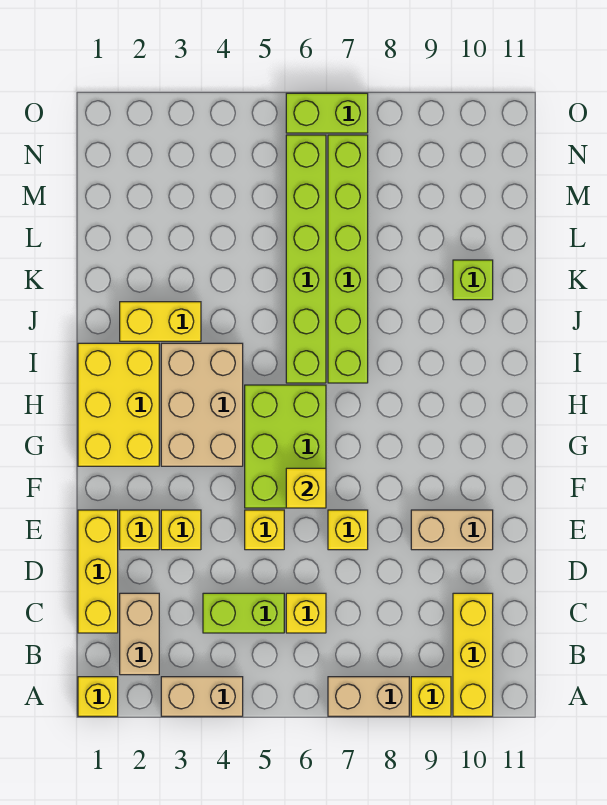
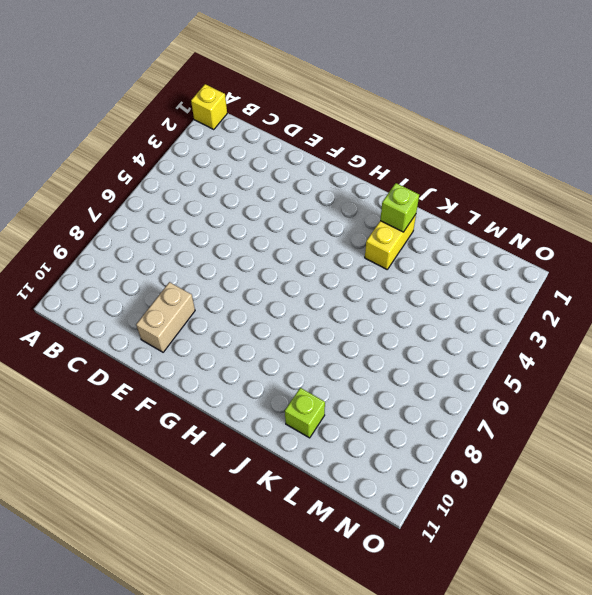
lime 1x1 brick [380,183,419,232] -> none
none -> tan 1x2 brick [161,677,243,716]
none -> tan 1x2 brick [328,677,409,716]
none -> yellow 1x1 brick [411,677,451,716]

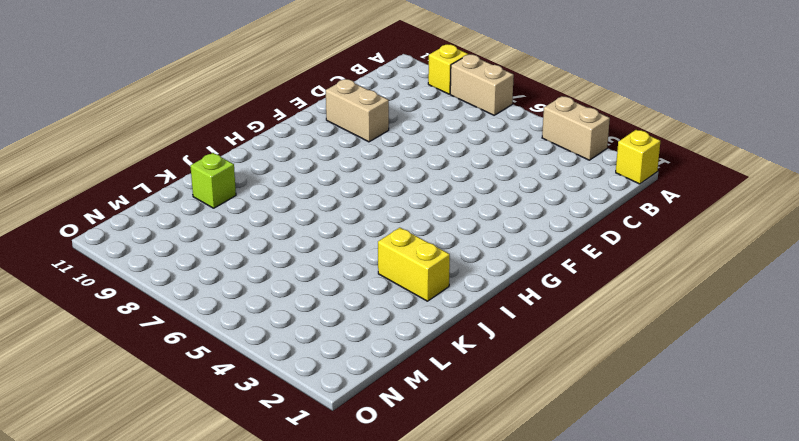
none -> yellow 1x3 brick [453,593,493,716]
none -> tan 1x2 brick [120,593,159,675]
none -> yellow 1x3 brick [78,510,118,633]

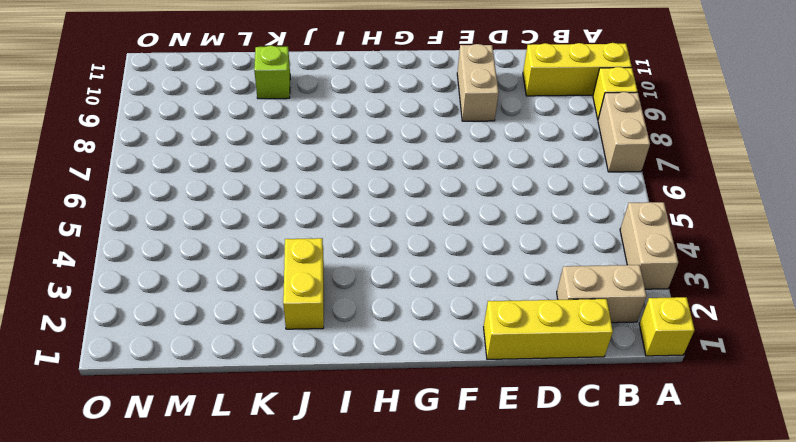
none -> lime 1x2 brick [203,593,284,633]
none -> yellow 1x1 brick [286,593,326,633]
none -> yellow 1x1 brick [120,510,159,550]

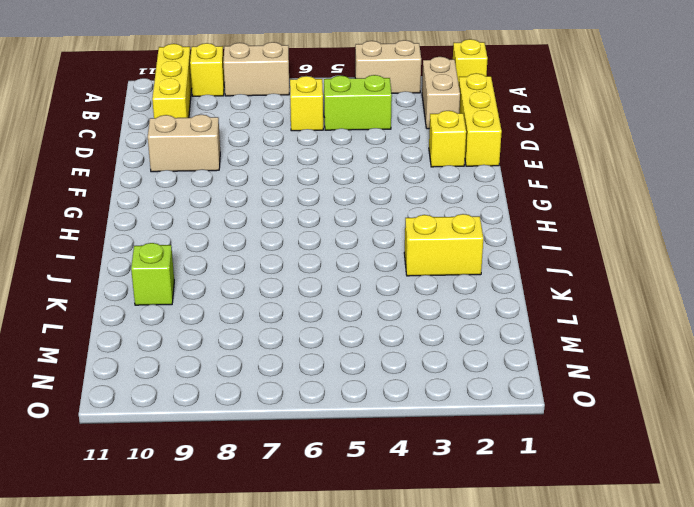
none -> yellow 1x1 brick [161,510,201,550]
none -> yellow 1x1 brick [245,510,284,550]
none -> yellow 1x1 brick [328,510,368,550]

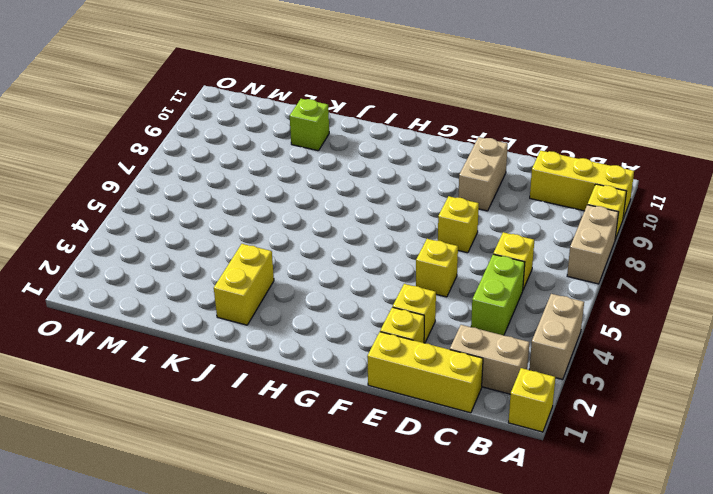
none -> lime 2x3 brick [245,385,326,508]
none -> yellow 2x3 brick [78,343,159,466]
none -> tan 2x3 brick [161,343,243,466]

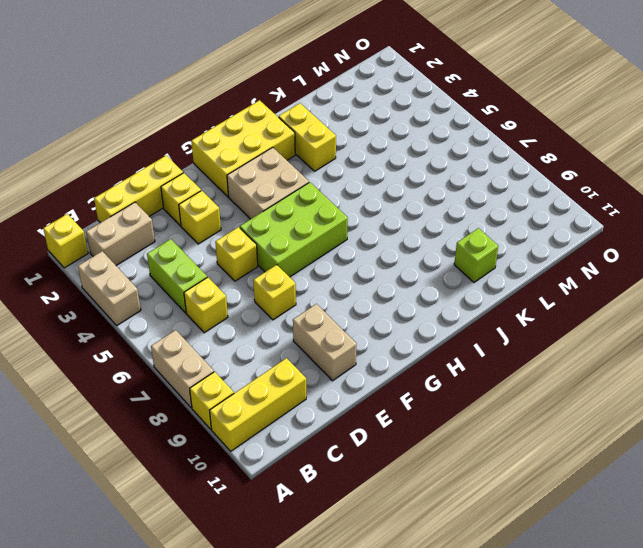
tan 2x2 brick [227,147,309,219] -> tan 2x3 brick [161,343,243,466]
none -> lime 1x6 brick [286,135,326,383]
none -> lime 1x6 brick [328,135,368,383]
none -> lime 1x2 brick [286,93,368,133]

